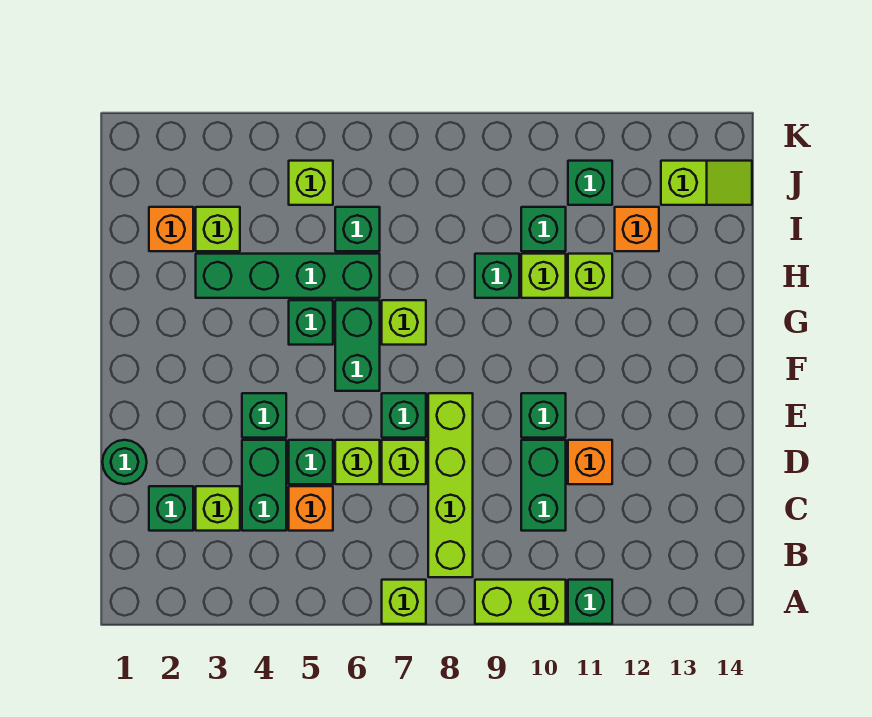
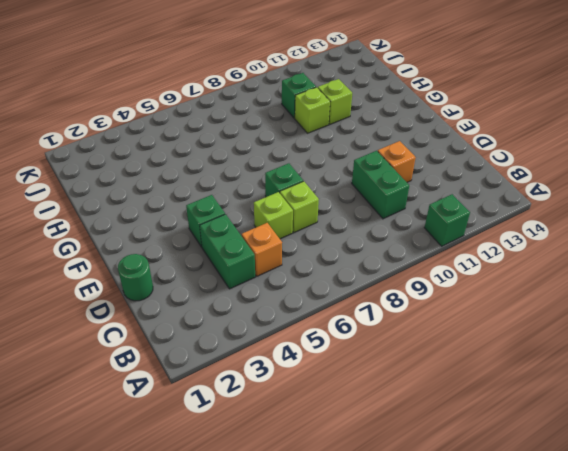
none -> lime 1x1 brick [382,580,426,624]
none -> lime 1x2 brick [475,580,566,624]
none -> lime 1x4 brick [428,393,473,577]
none -> green 1x1 brick [149,486,193,531]

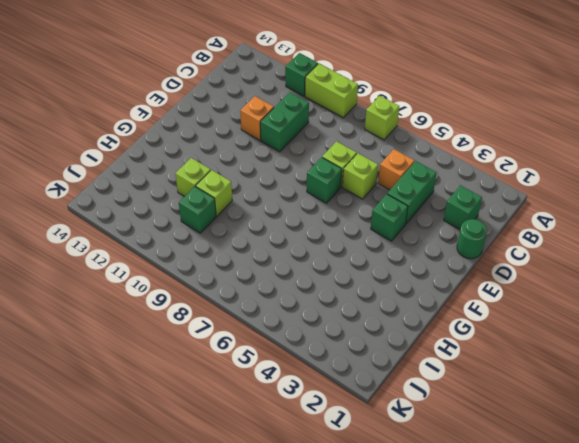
none -> lime 1x4 brick [428,393,473,577]
none -> lime 1x1 brick [196,486,240,531]
none -> green 1x1 brick [289,440,333,484]
none -> green 1x1 brick [521,393,566,438]

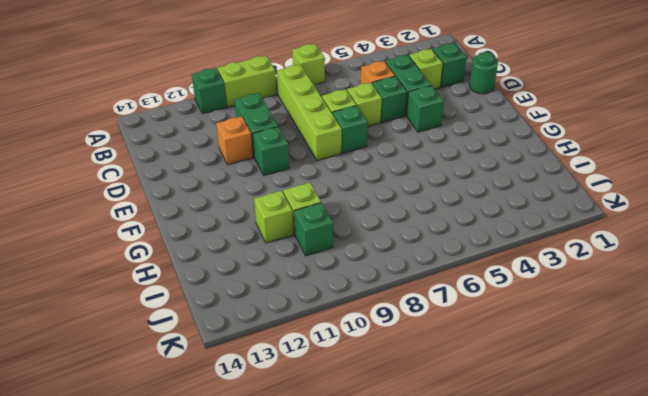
none -> green 1x2 brick [335,300,380,391]
none -> green 1x1 brick [289,300,333,345]
none -> lime 1x1 brick [382,300,426,345]
none -> green 1x4 brick [196,254,380,298]

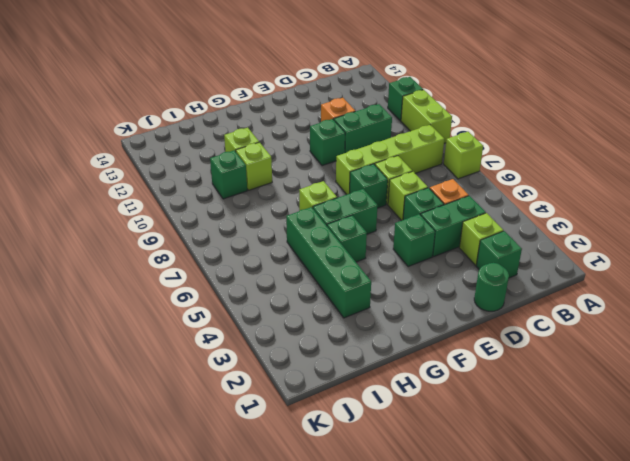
none -> green 1x1 brick [475,254,519,298]
none -> orange 1x1 brick [149,207,193,251]
none -> lime 1x1 brick [196,207,240,251]
none -> green 1x1 brick [335,207,380,251]

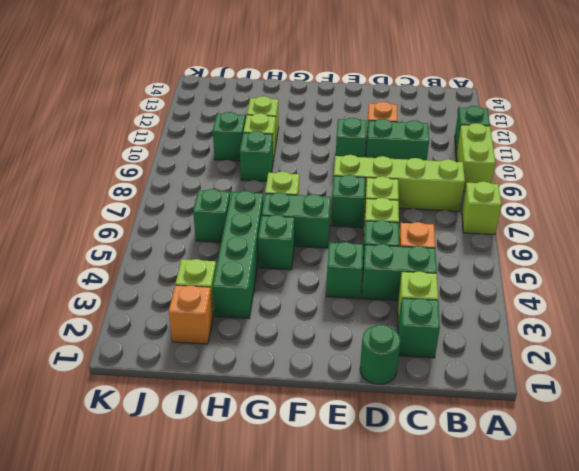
none -> orange 1x1 brick [615,207,659,251]
none -> lime 1x1 brick [289,161,333,205]
none -> green 1x1 brick [568,161,612,205]
none -> lime 1x2 slope [661,161,752,205]

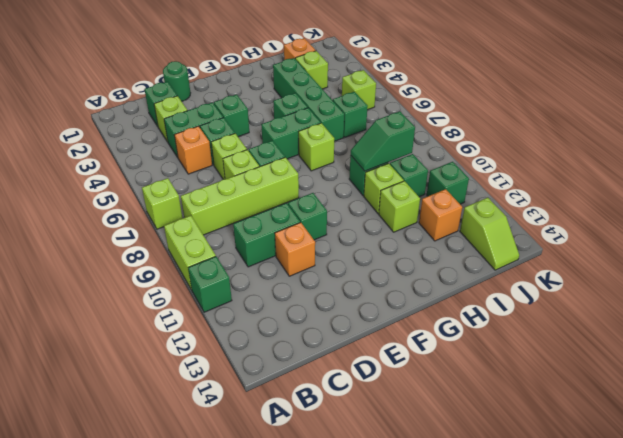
green 1x2 slope [351,111,415,171] -> none

